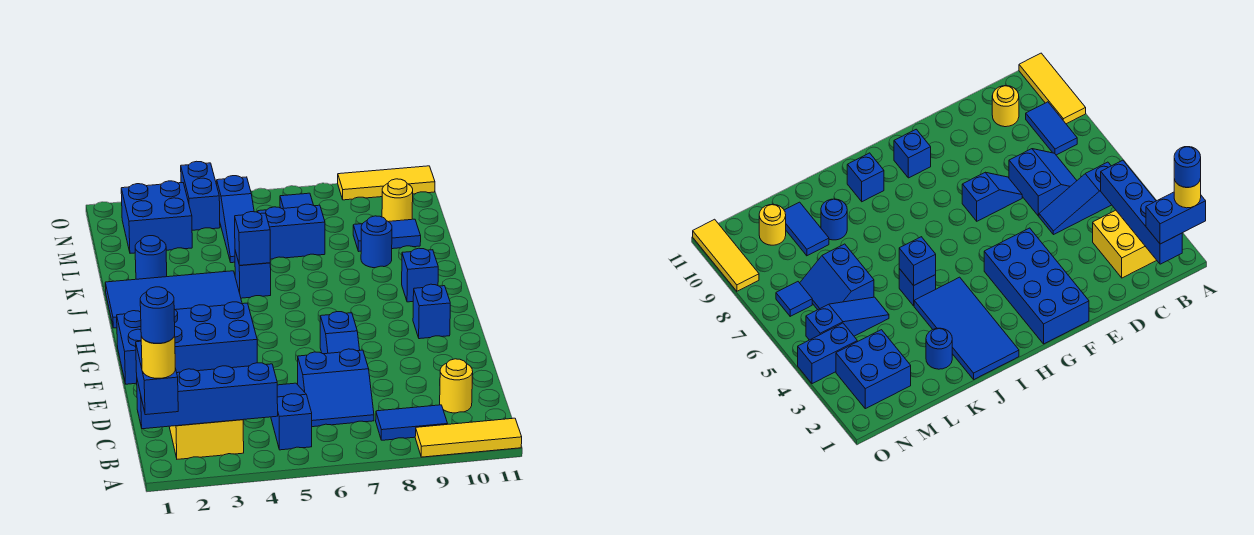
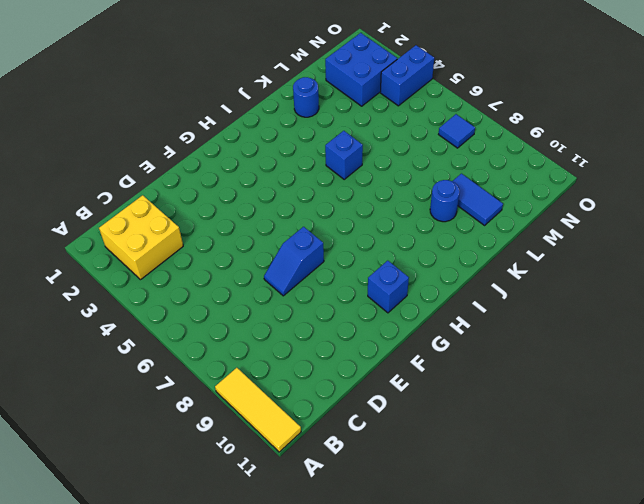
none -> blue 1x3 slope [271,383,312,450]
none -> blue 1x2 tile [376,405,447,440]
none -> blue 2x2 slope [298,349,374,427]

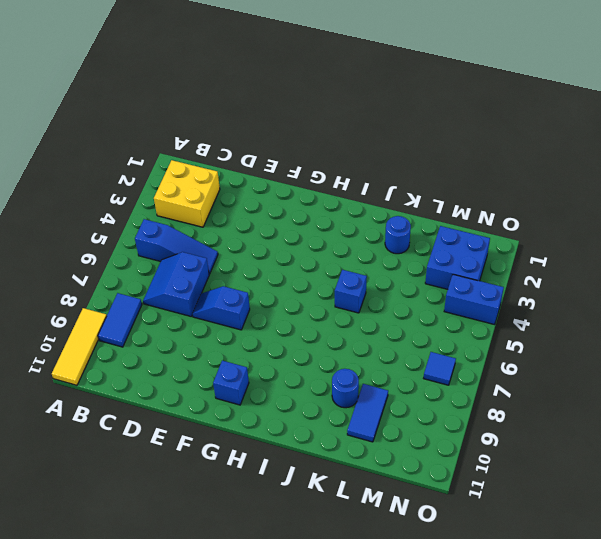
none -> yellow 1x1 round brick [440,359,473,413]
none -> blue 2x4 brick [117,302,257,384]
none -> blue 2x4 tile [105,271,242,328]

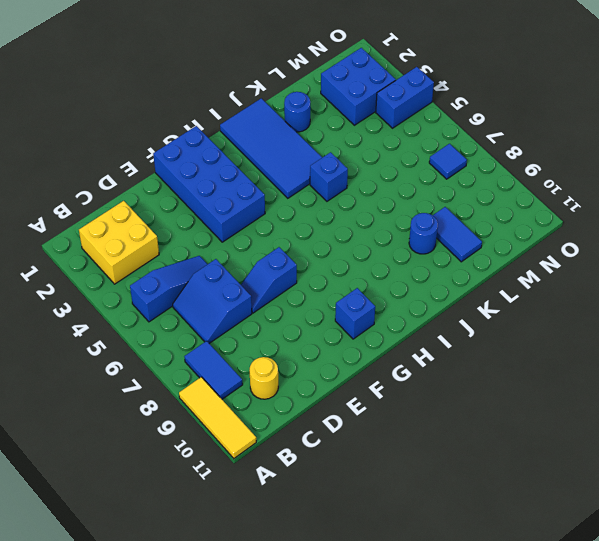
none -> blue 1x1 brick [402,248,438,302]
none -> blue 1x3 slope [217,176,254,263]
none -> blue 2x2 slope [257,204,325,259]

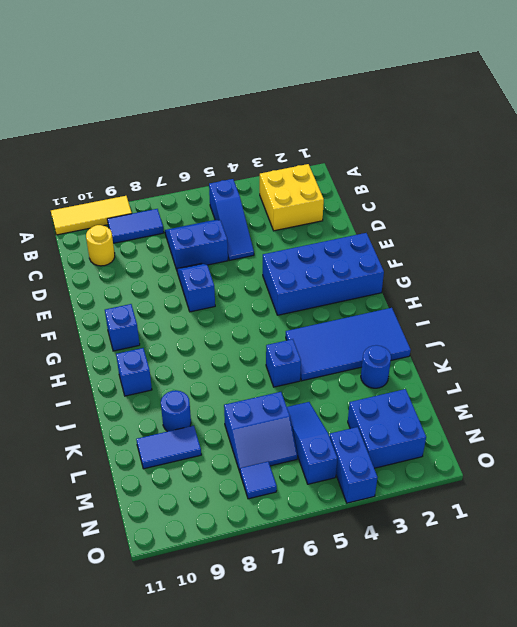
none -> yellow 1x1 round brick [382,179,413,222]
none -> yellow 1x3 tile [338,166,435,200]
none -> blue 1x4 brick [137,363,278,429]

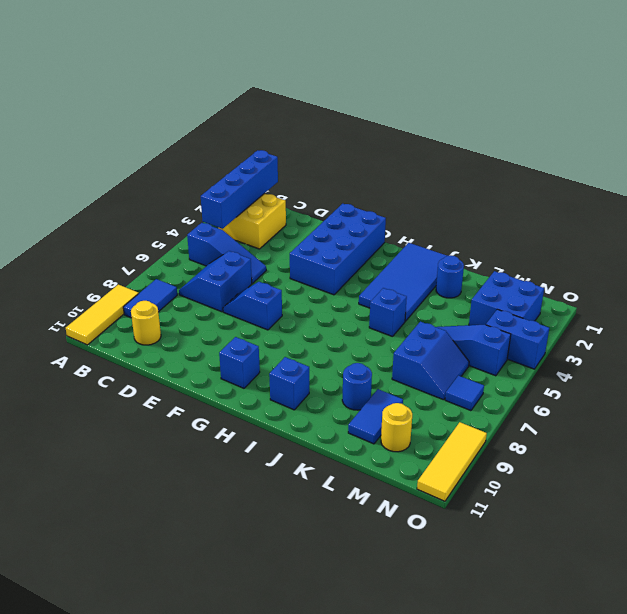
none -> blue 1x1 brick [235,212,270,265]
none -> blue 1x2 brick [136,341,178,415]
none -> yellow 1x1 round brick [141,336,175,378]

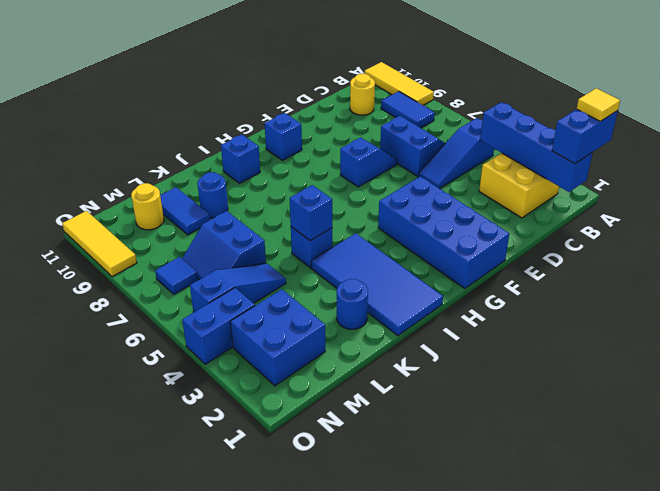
yellow 1x1 tile [577,88,620,121] -> yellow 1x1 round brick [141,336,175,378]
none -> blue 1x1 round brick [140,287,175,343]

